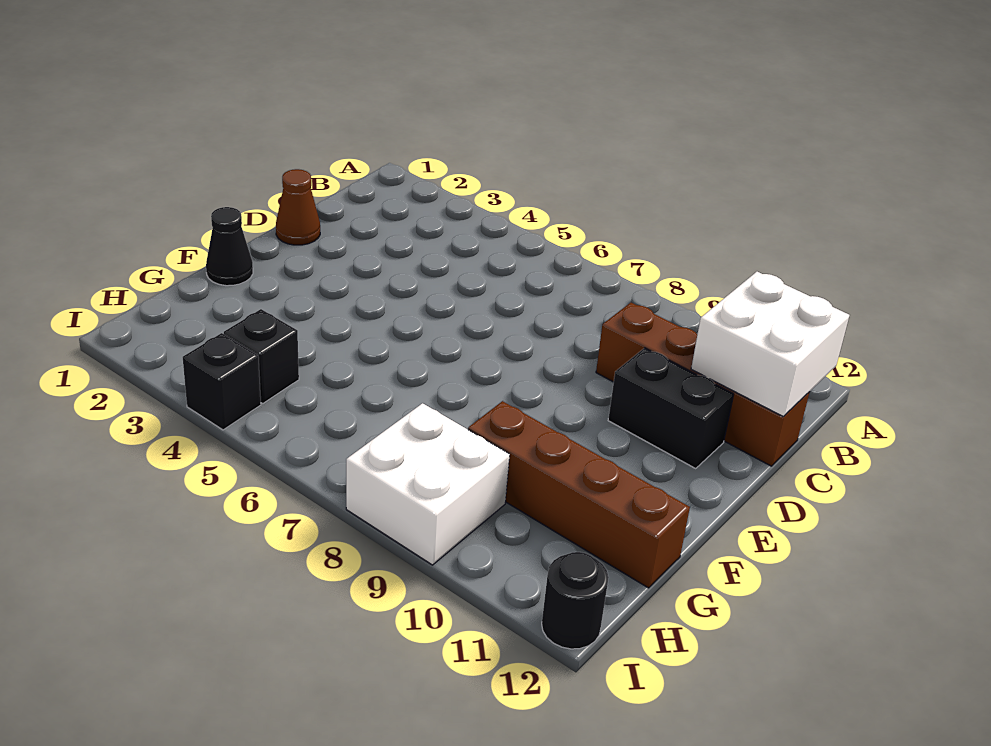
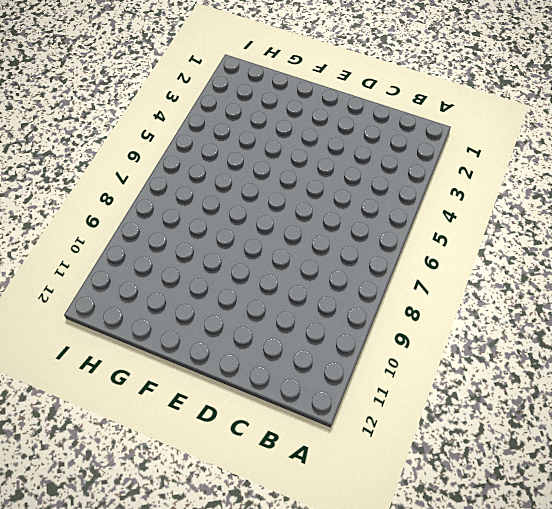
none -> brown 1x4 brick [596,303,809,466]
none -> brown 1x1 cone [276,169,320,245]

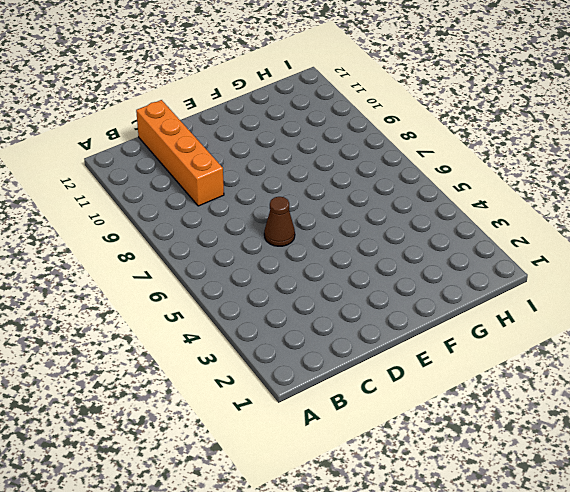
orange 1x4 brick [136,100,224,206] -> brown 1x4 brick [596,303,809,466]
brown 1x1 cone [264,197,295,246] -> brown 1x1 cone moved to [276,169,320,245]
none -> black 1x2 brick [608,348,734,469]
none -> black 1x1 cone [206,207,253,286]

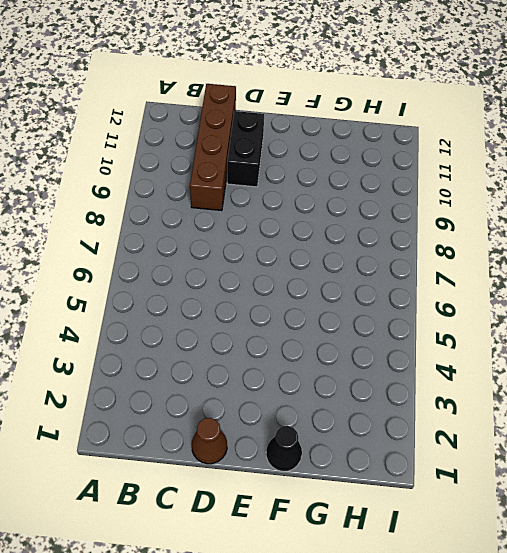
none -> brown 1x4 brick [468,401,690,588]
none -> black 1x1 brick [224,309,299,403]

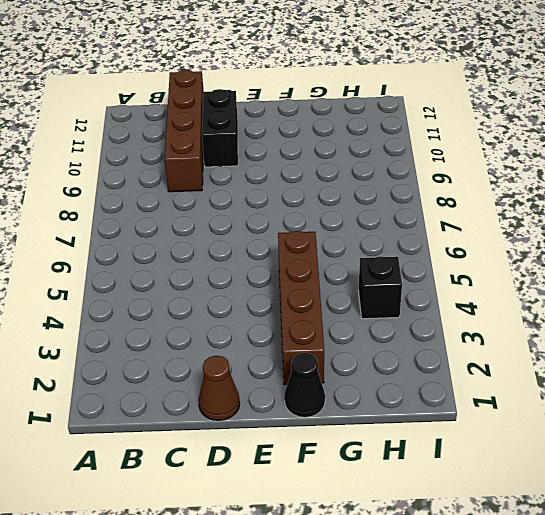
brown 1x4 brick [278,231,324,384] -> brown 1x4 brick moved to [468,401,690,588]
none -> white 2x2 brick [346,403,510,565]
none -> black 1x1 brick [183,333,261,430]

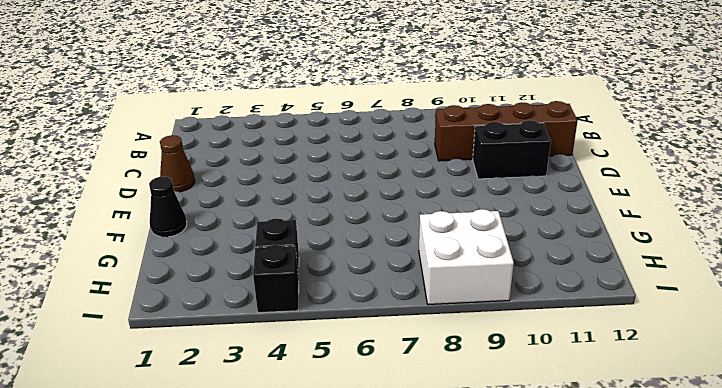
none -> brown 1x4 brick [468,401,690,588]
none -> black 1x1 round brick [542,552,609,649]

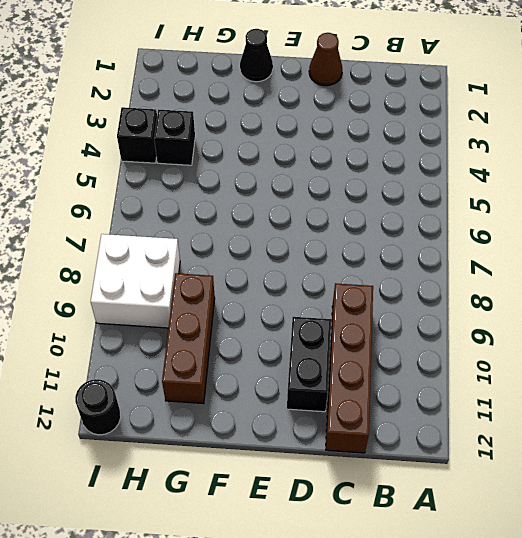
brown 1x3 brick [162,273,215,404] -> brown 1x4 brick [468,401,690,588]
none -> white 2x2 brick [691,272,850,417]

